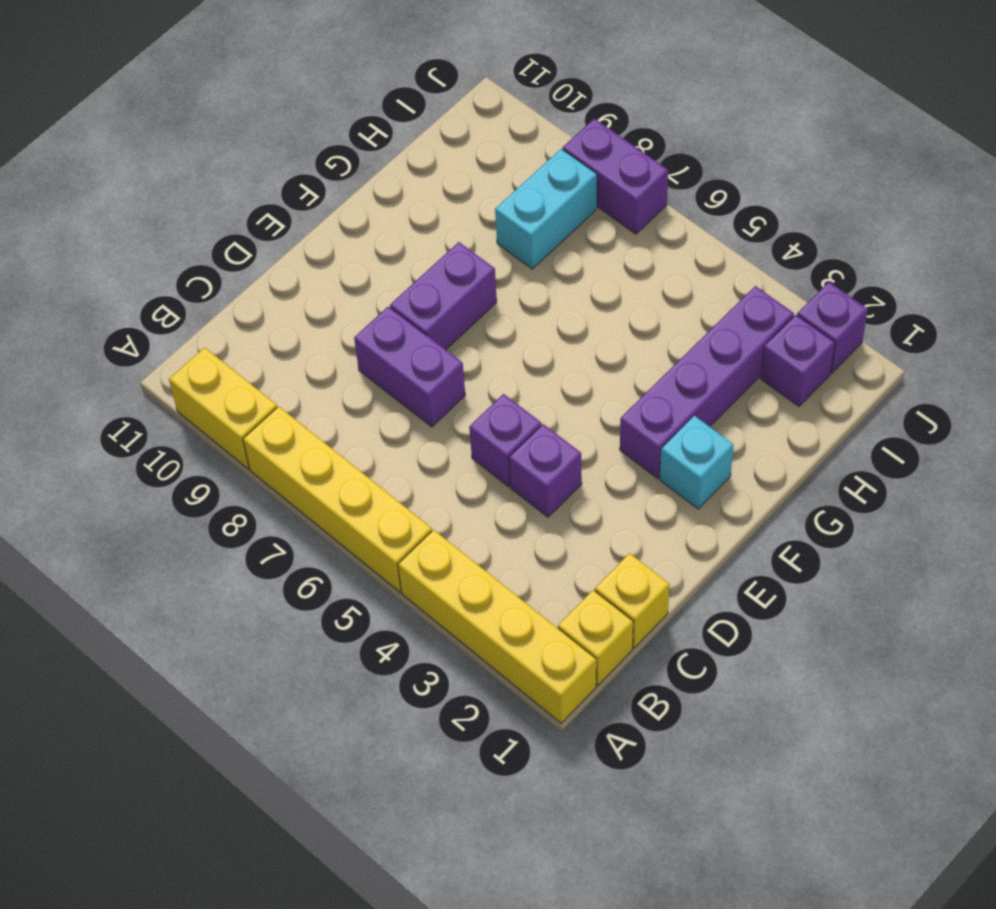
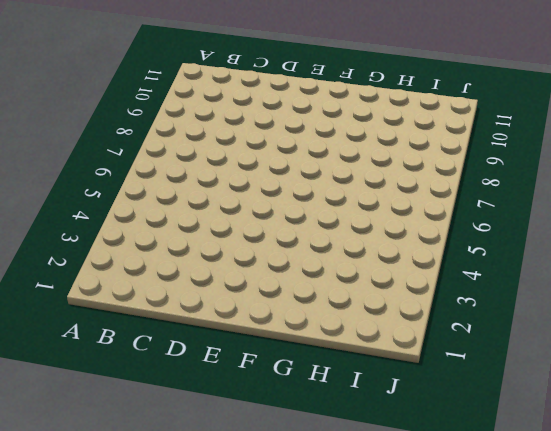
none -> yellow 1x4 brick [398,530,596,723]
none -> yellow 1x4 brick [243,406,432,592]
none -> yellow 1x2 brick [169,347,277,469]

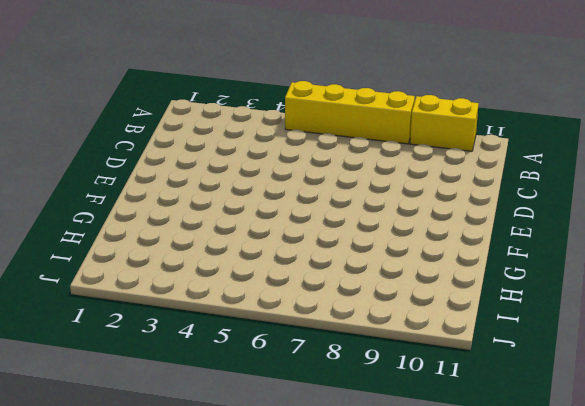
none -> yellow 1x4 brick [398,530,596,723]
none -> yellow 1x1 brick [558,590,633,686]
none -> yellow 1x1 brick [595,553,670,648]

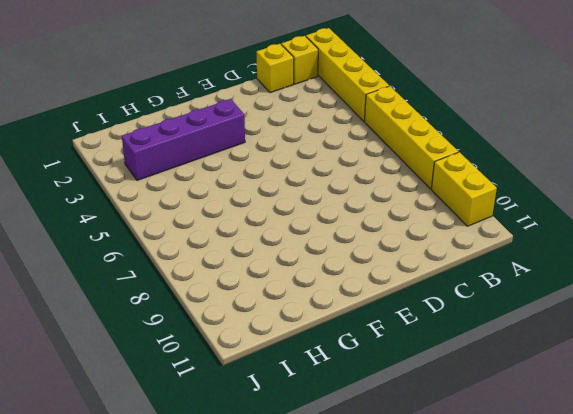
none -> purple 1x1 brick [509,424,582,517]
none -> purple 1x1 brick [469,394,541,487]
none -> purple 1x2 brick [354,306,465,427]

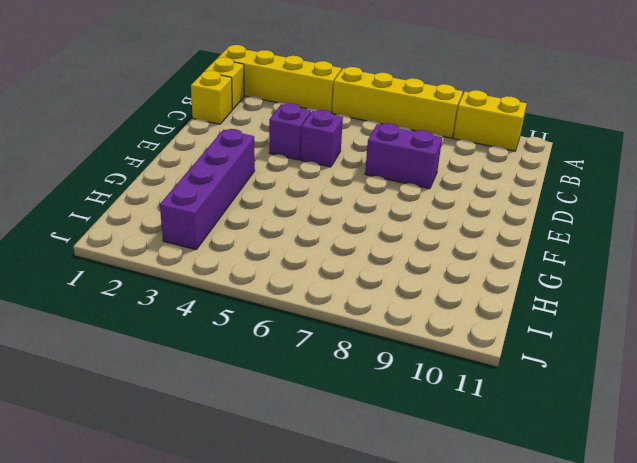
none -> purple 1x2 brick [390,242,497,350]
none -> cyan 1x1 brick [660,416,734,509]
none -> cyan 1x2 brick [495,149,597,269]

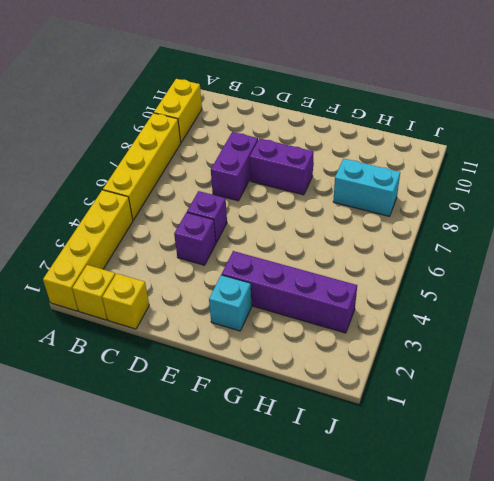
none -> purple 1x1 brick [761,315,835,407]
none -> purple 1x1 brick [797,282,868,373]
none -> purple 1x2 brick [563,119,668,234]

